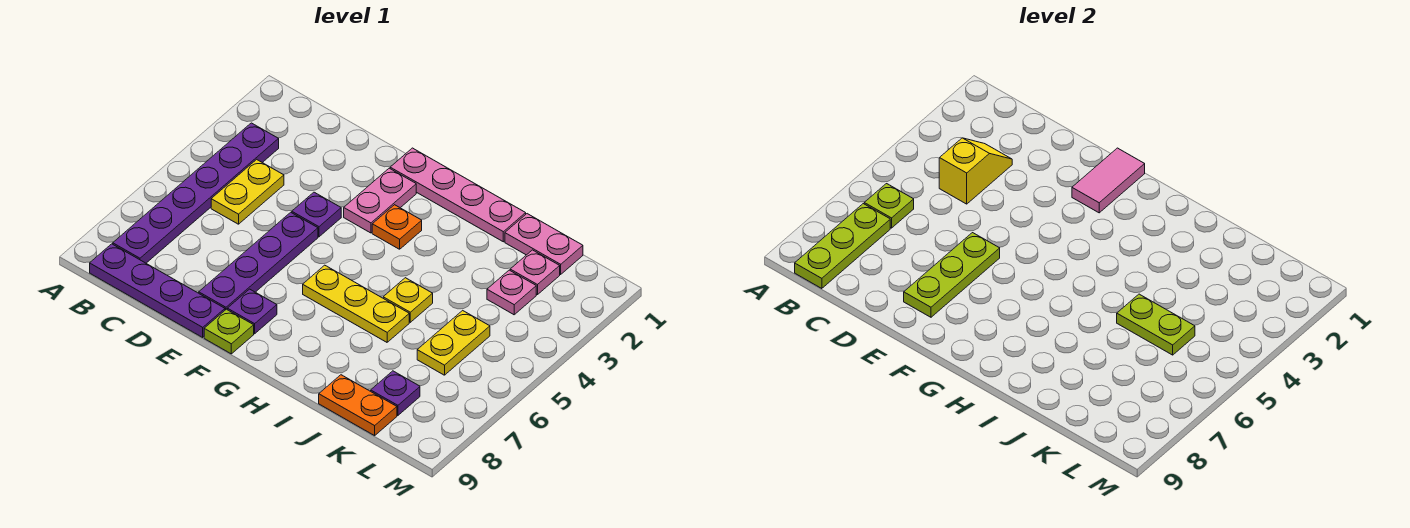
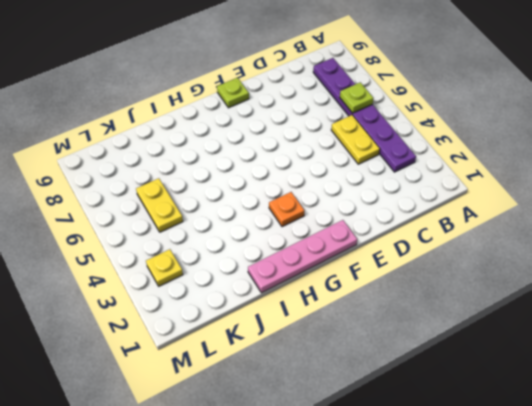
yellow 1x1 plate [146,249,183,286] -> yellow 1x1 plate moved to [383,278,433,322]
none -> purple 1x4 plate [90,244,225,337]
none -> purple 1x1 plate [292,192,341,237]
none -> purple 1x4 plate [199,212,318,310]

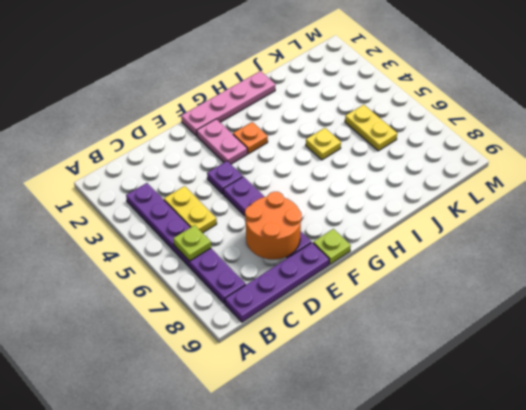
orange 2x2 round brick [245,192,302,259] -> lime 1x3 plate [904,233,1000,317]
none -> purple 1x1 plate [227,289,277,334]
none -> yellow 1x3 plate [303,265,409,342]
none -> pink 1x2 plate [505,214,583,274]

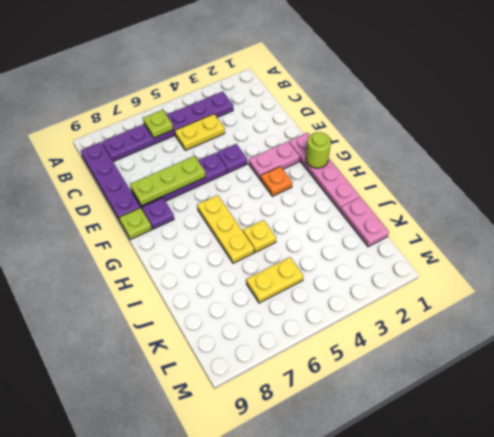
lime 1x1 round brick [306,132,331,168] -> none
none -> orange 1x2 plate [319,375,397,436]
none -> pink 1x1 plate [510,250,560,295]
none -> pink 1x1 plate [487,270,536,315]

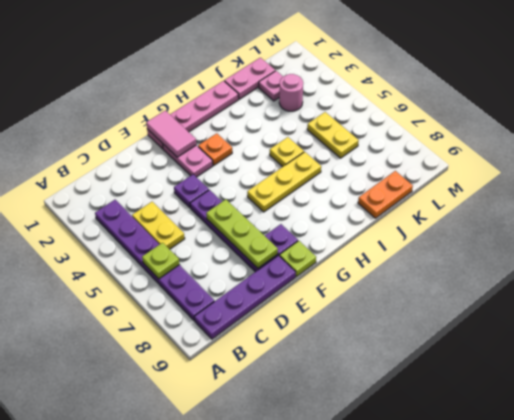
pink 1x1 round brick [279,74,303,111] -> pink 1x1 plate [487,270,536,315]
none -> purple 1x1 plate [371,371,420,415]
none -> lime 1x3 plate [795,204,890,289]
none -> yellow 1x2 slope [939,138,1012,204]

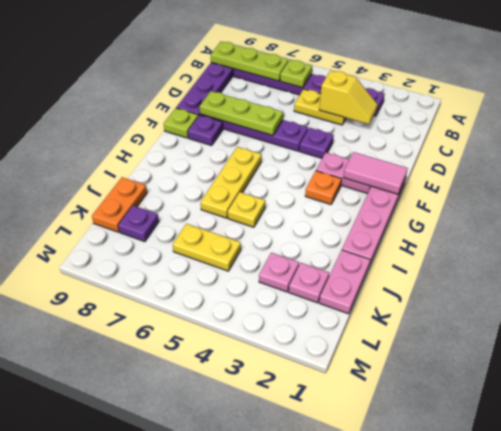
none -> lime 1x2 plate [1117,294,1195,355]

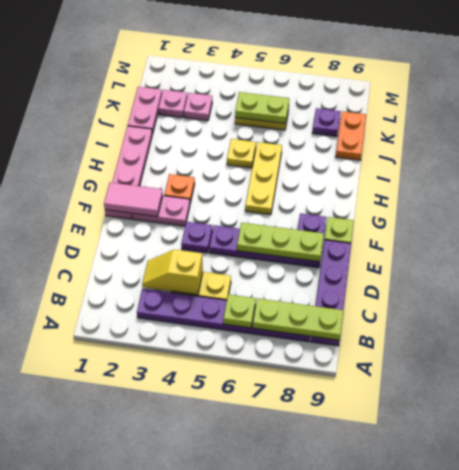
lime 1x2 plate [235,92,289,124] -> lime 1x2 plate turned to [1117,294,1195,355]

